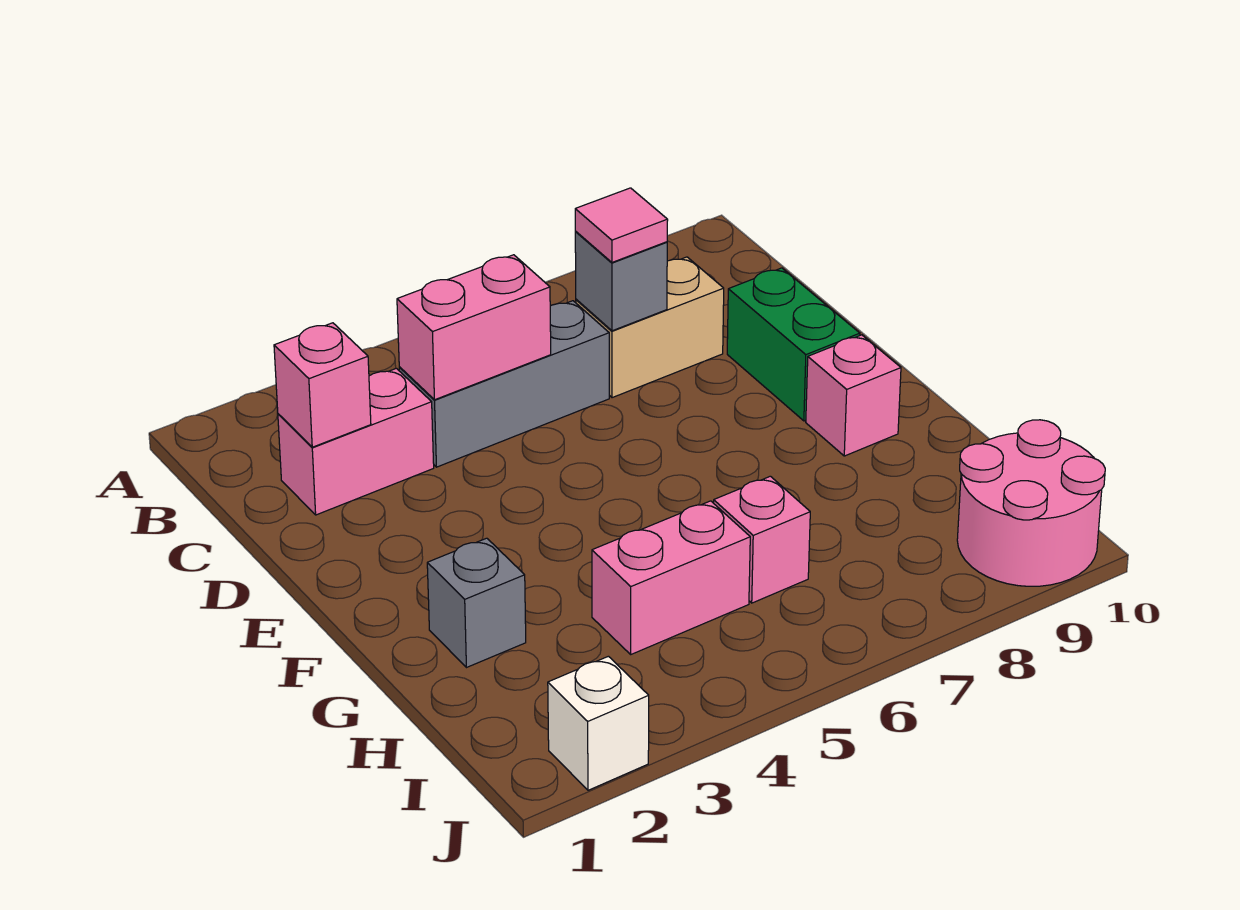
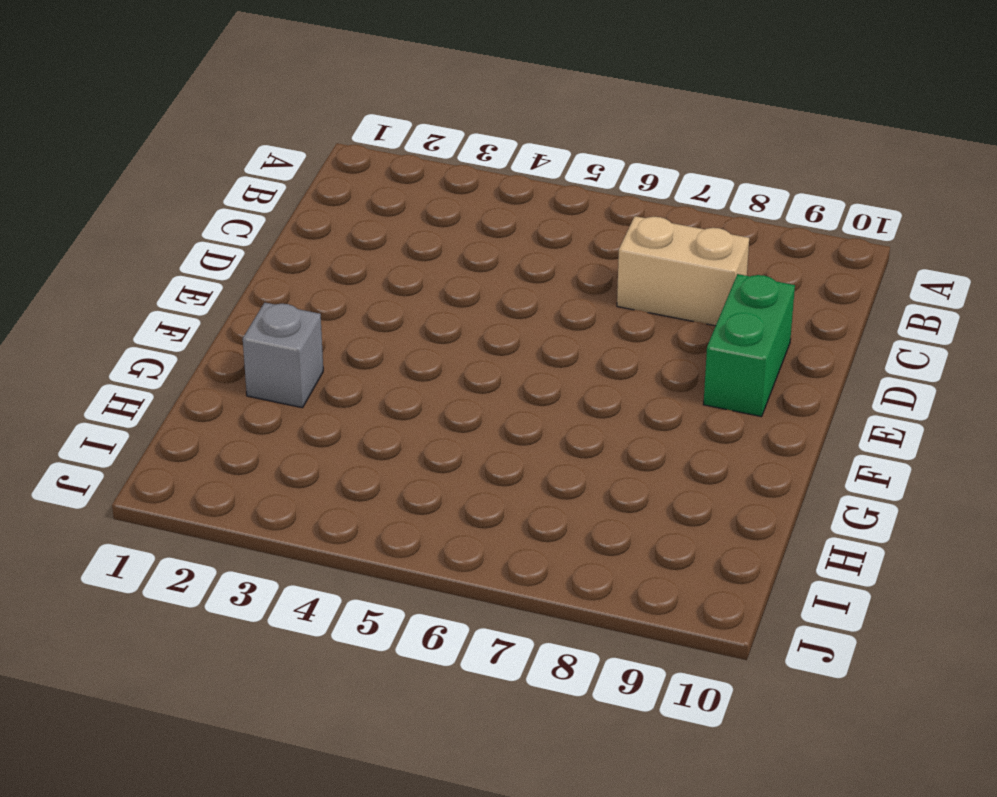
none -> pink 1x2 brick [278,368,434,515]
none -> grey 1x3 brick [399,301,609,467]
none -> pink 1x1 brick [806,335,901,456]

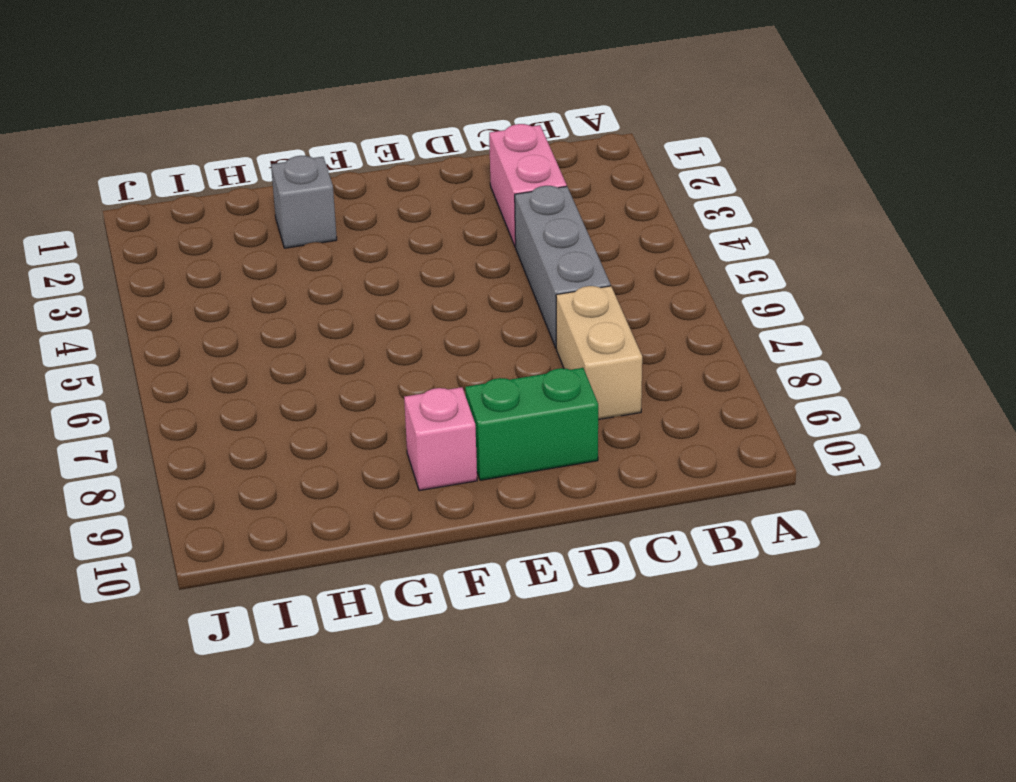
none -> pink 1x2 brick [592,501,750,654]
none -> pink 1x1 brick [714,476,810,603]
none -> pink 2x2 round brick [957,420,1105,586]

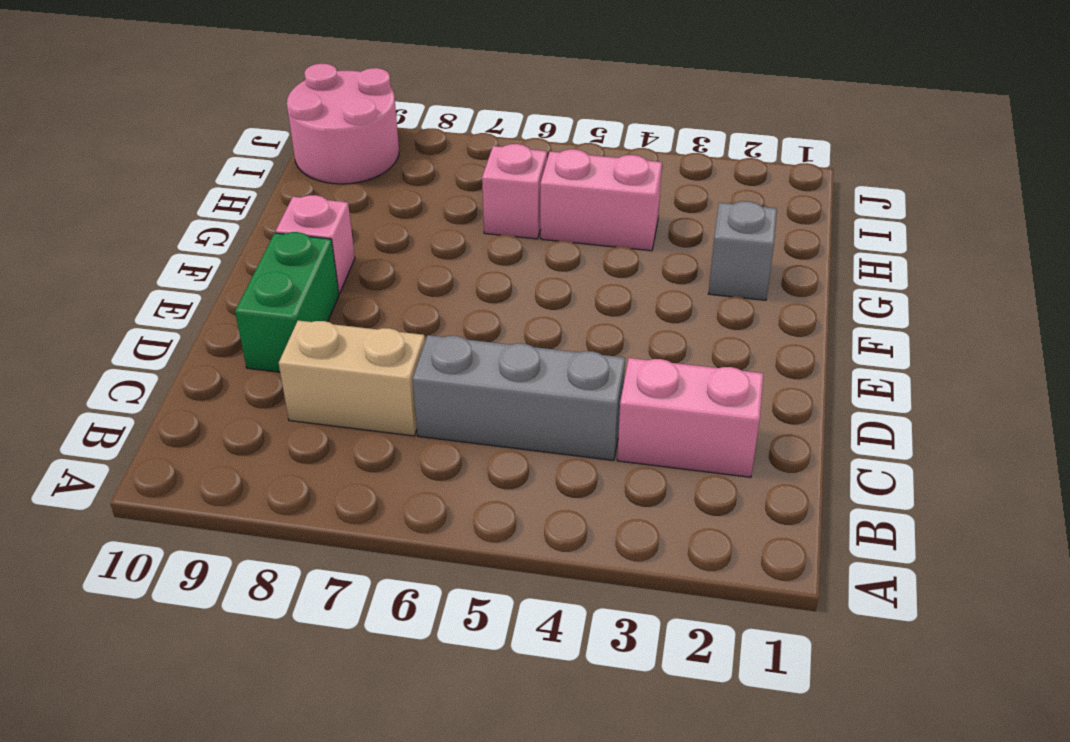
none -> white 1x1 brick [548,656,649,790]
none -> pink 1x1 brick [274,323,371,447]
none -> pink 1x2 brick [397,255,551,400]

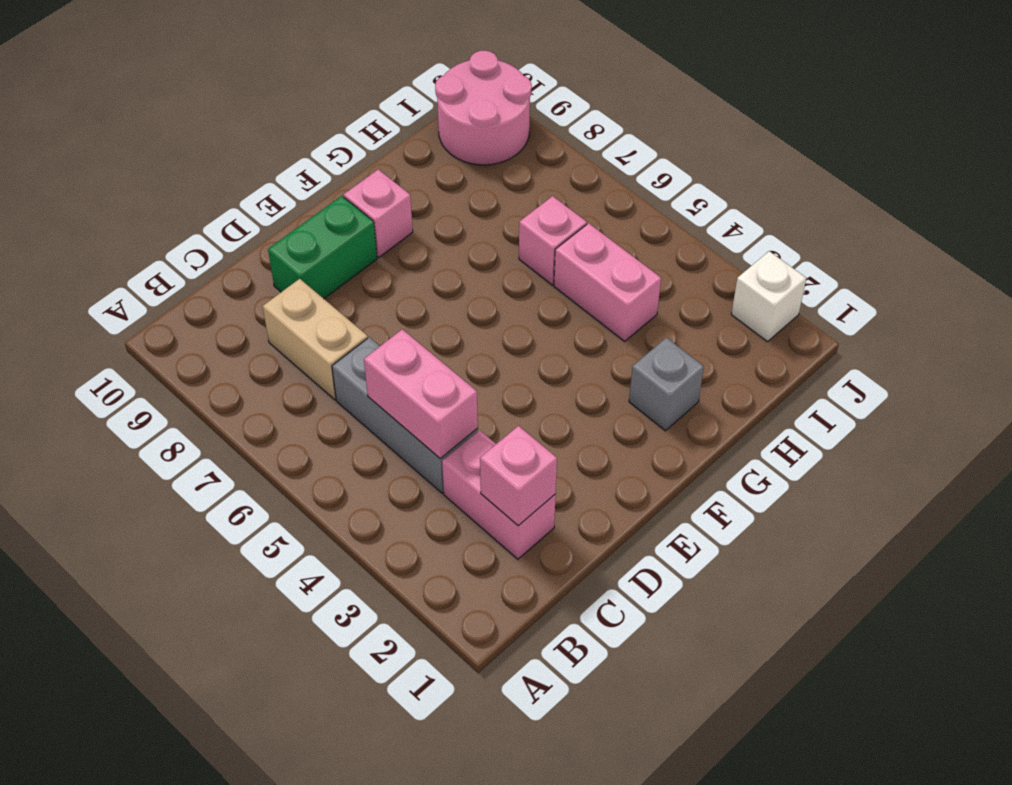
none -> grey 1x1 brick [575,232,667,331]
none -> pink 1x1 tile [575,188,668,262]

